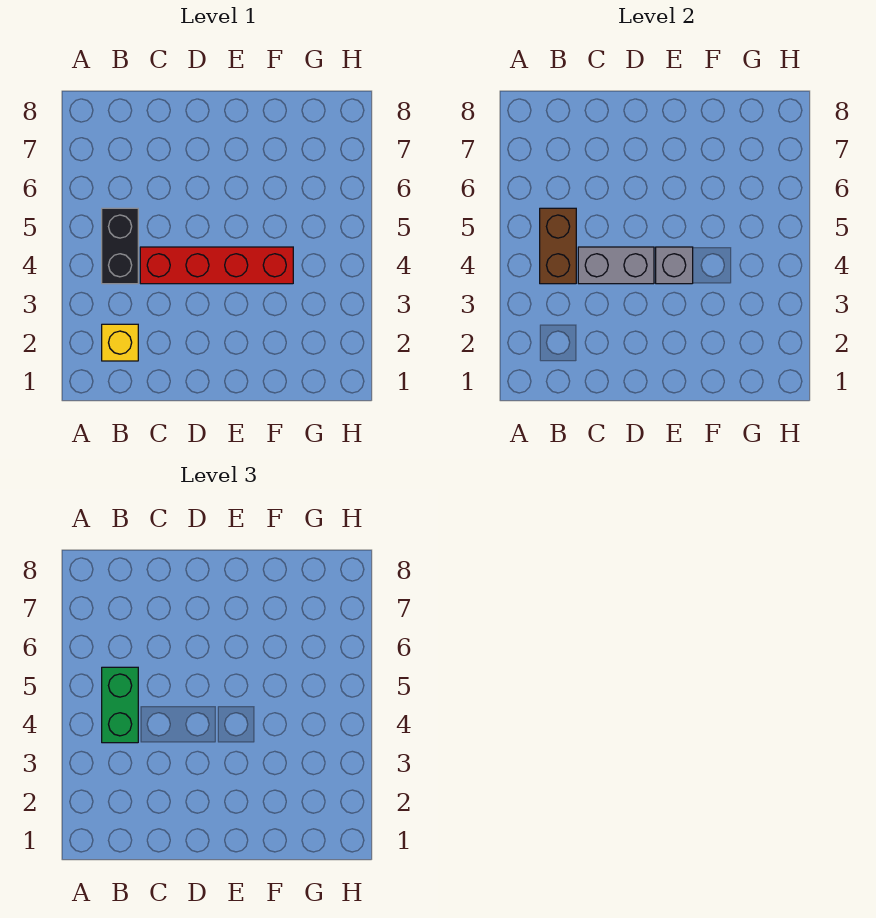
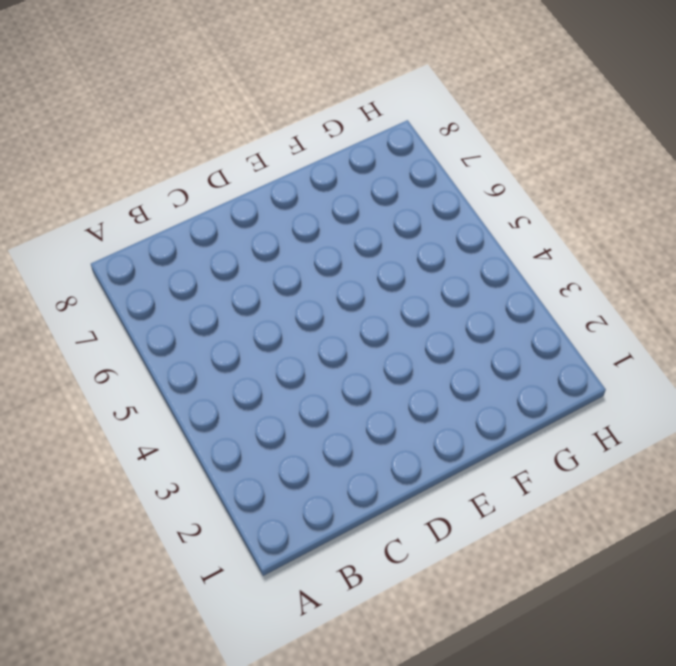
none -> yellow 1x1 brick [102,324,138,361]
none -> black 1x2 brick [102,208,138,284]

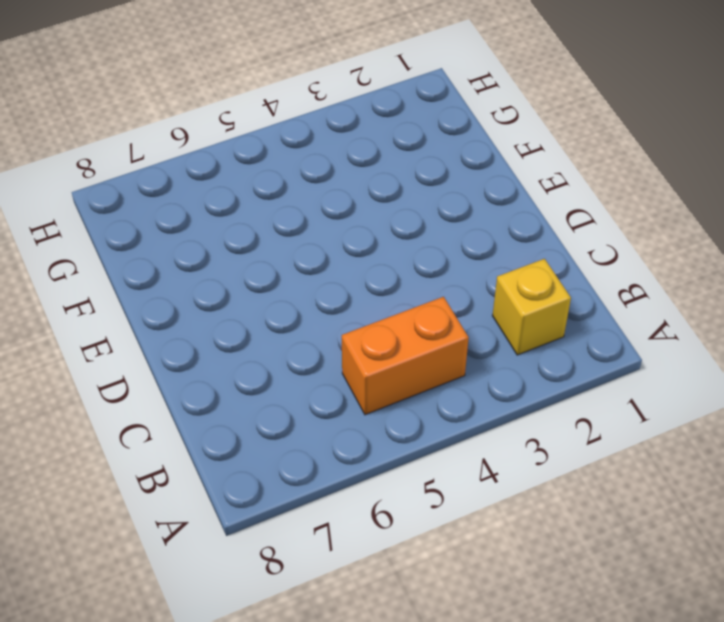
orange 1x2 brick [342,297,469,415] -> black 1x2 brick [102,208,138,284]
none -> red 1x4 brick [140,247,293,284]
none -> brown 1x2 brick [540,208,576,284]

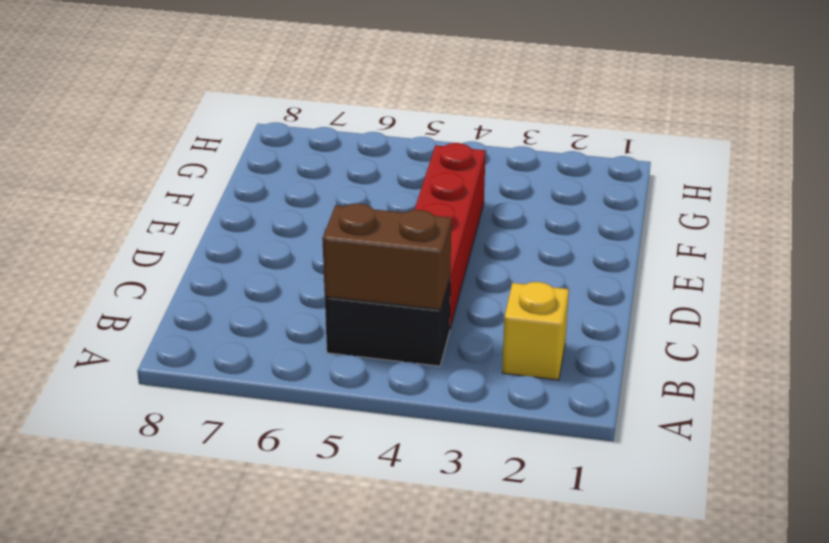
none -> grey 1x2 brick [578,247,654,284]
none -> grey 1x1 brick [656,247,693,284]

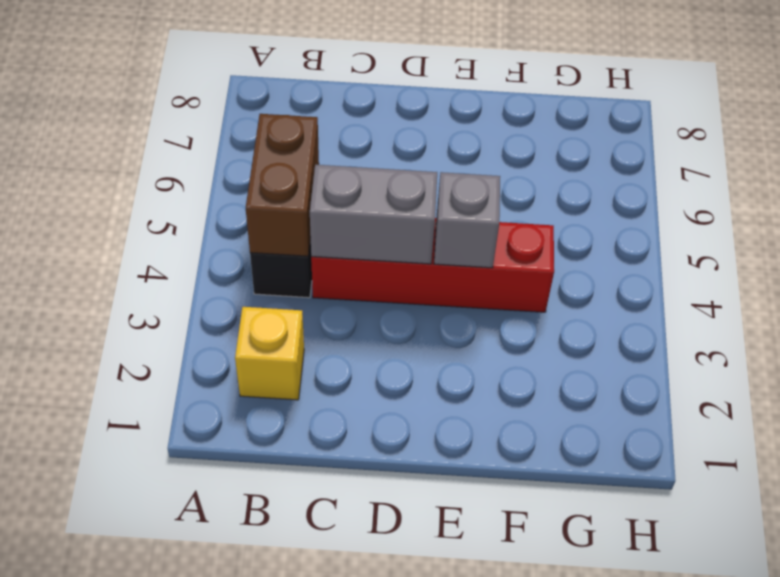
none -> green 1x2 brick [102,667,138,743]

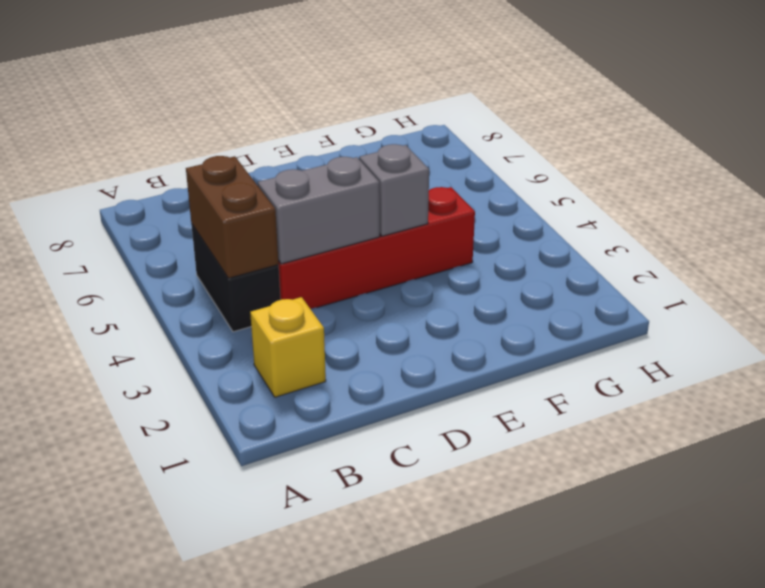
none -> green 1x2 brick [102,667,138,743]

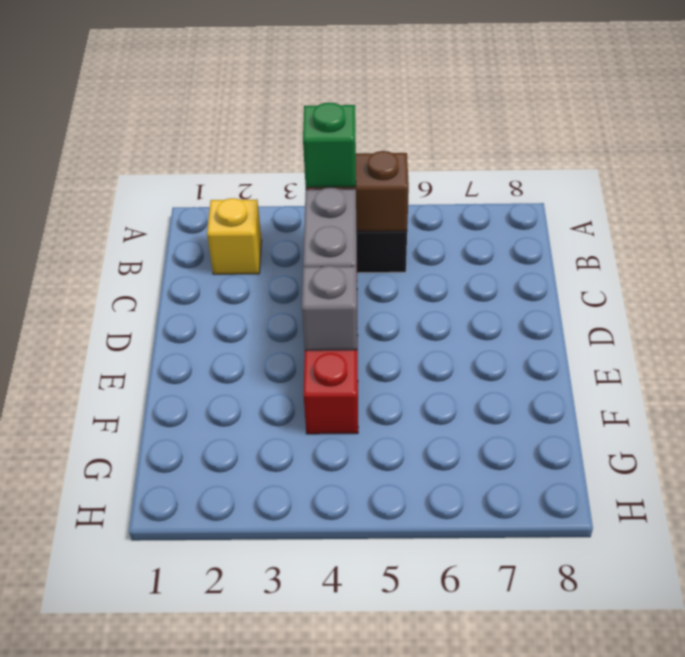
green 1x1 brick [303,103,356,187] -> green 1x2 brick [102,667,138,743]

